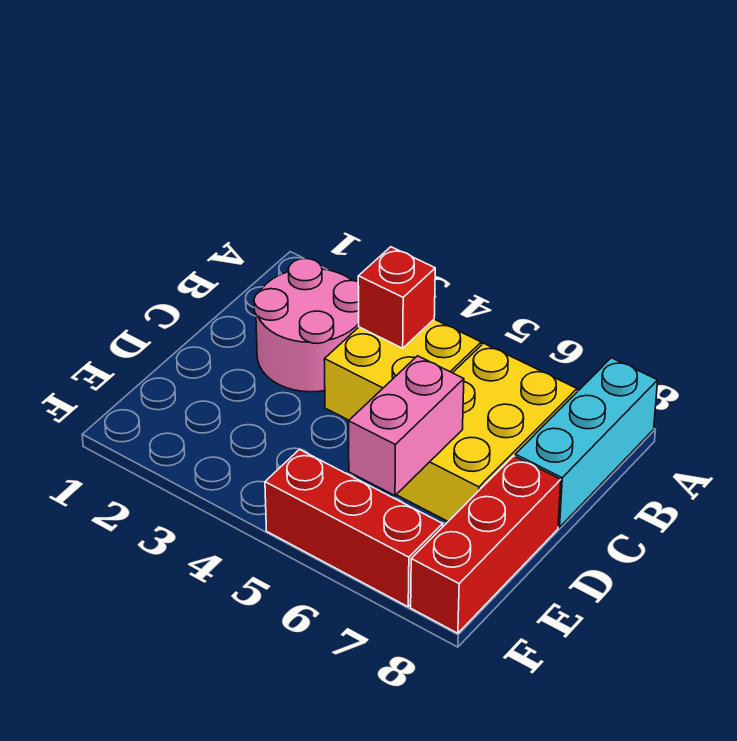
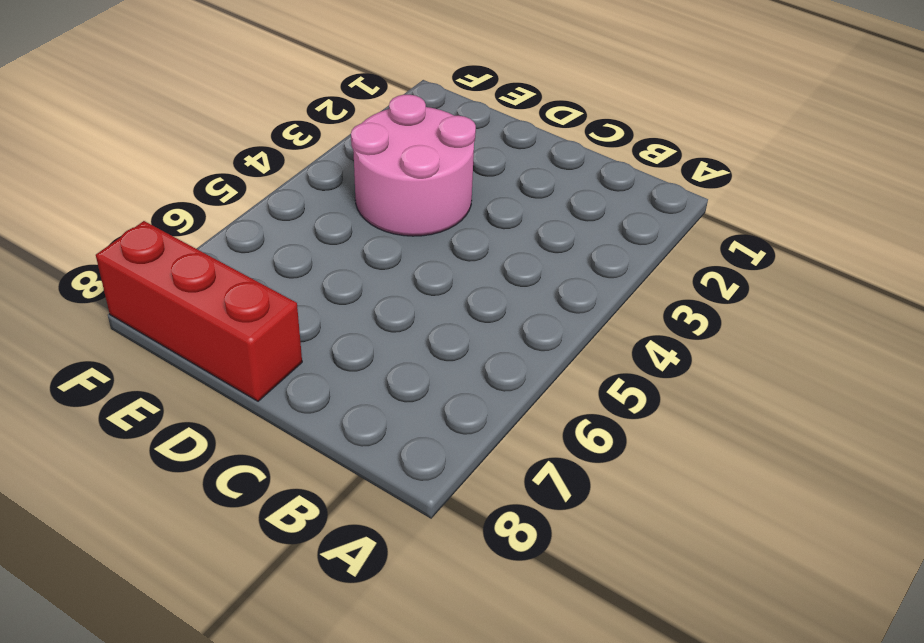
pink 2x2 round brick [351,95,476,236] -> pink 2x2 round brick moved to [254,259,359,392]
none -> cyan 1x3 brick [515,358,658,527]
none -> yellow 2x2 brick [324,319,481,420]

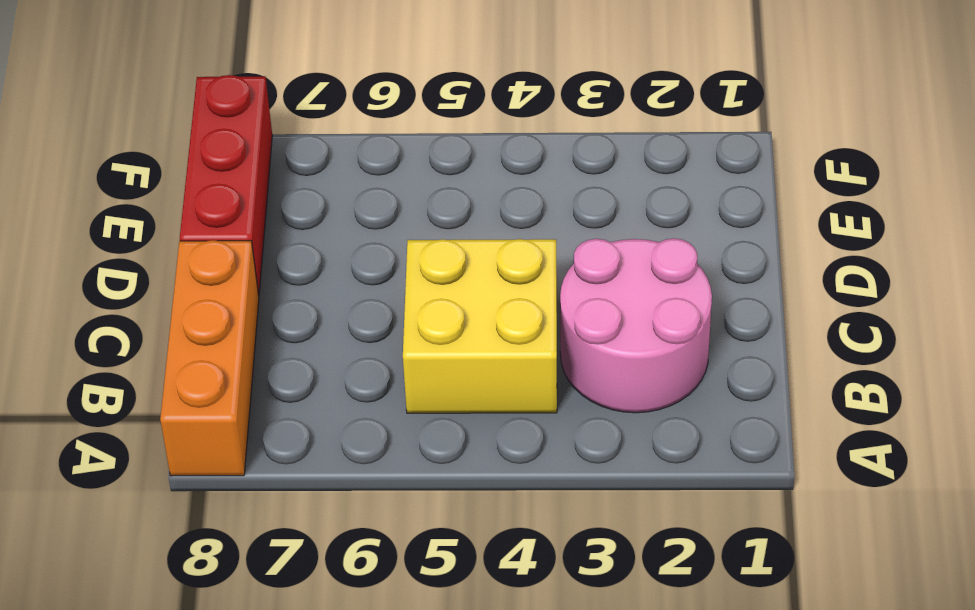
orange 1x3 brick [160,240,259,476] -> cyan 1x3 brick [515,358,658,527]
none -> yellow 2x3 brick [396,343,577,521]
none -> red 1x3 brick [265,450,443,607]

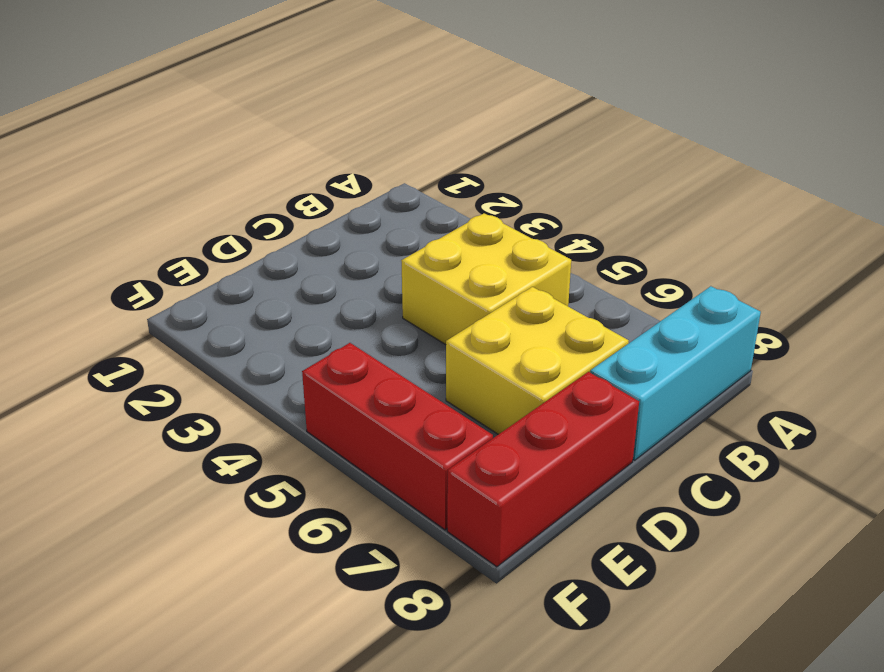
yellow 2x2 brick [446,287,629,434] -> yellow 2x3 brick [396,343,577,521]
none -> pink 2x2 round brick [254,259,359,392]
none -> red 1x1 brick [358,247,435,348]

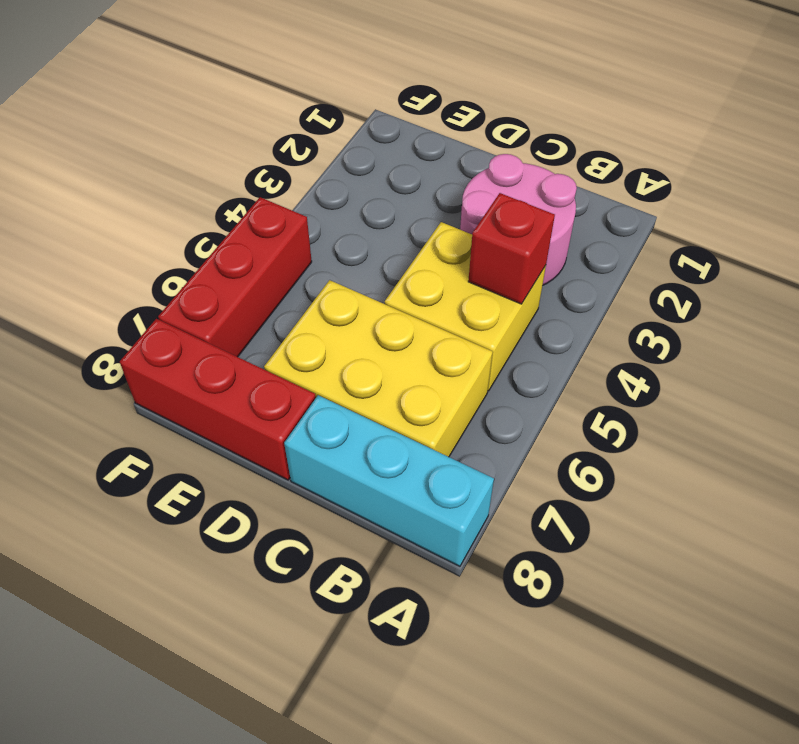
none -> pink 1x2 brick [349,356,464,496]

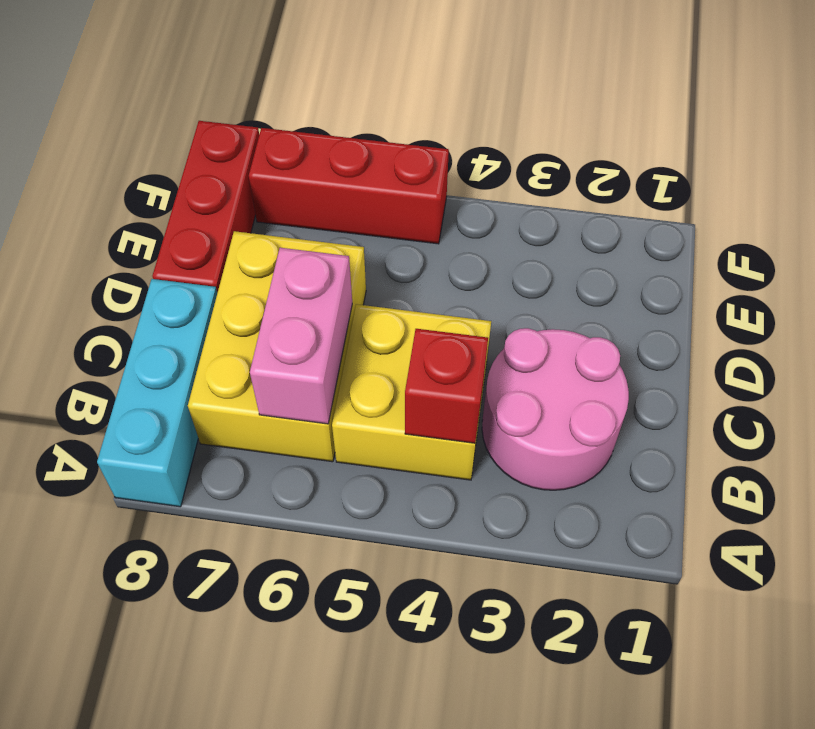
pink 1x2 brick [250,248,352,424] -> pink 1x2 brick moved to [349,356,464,496]

